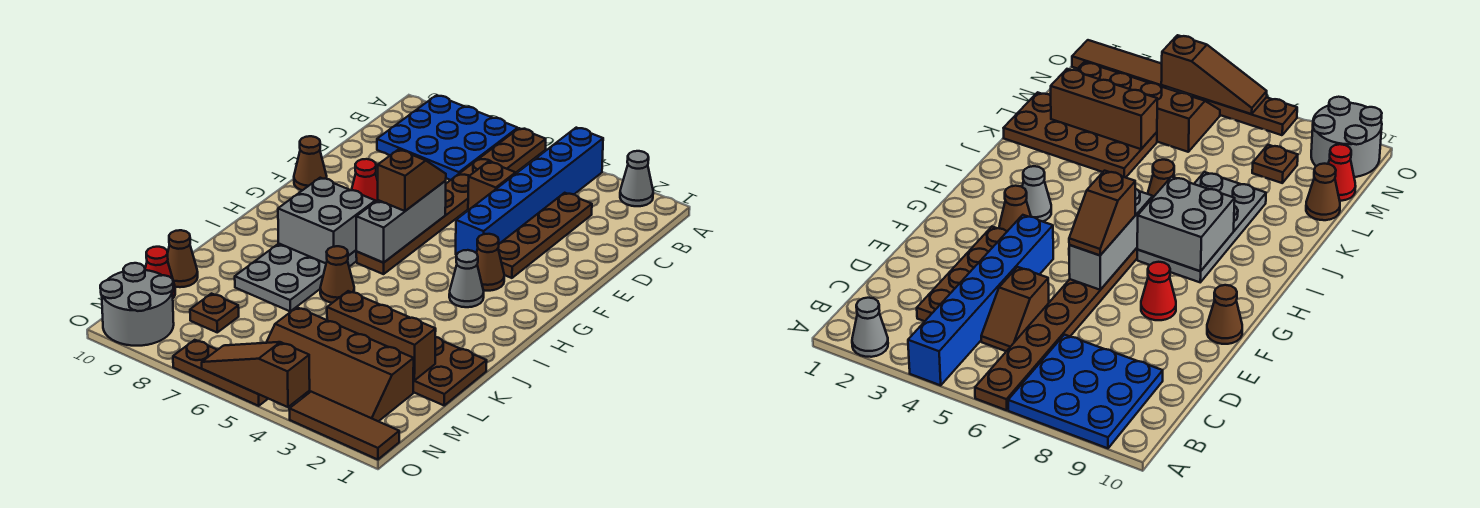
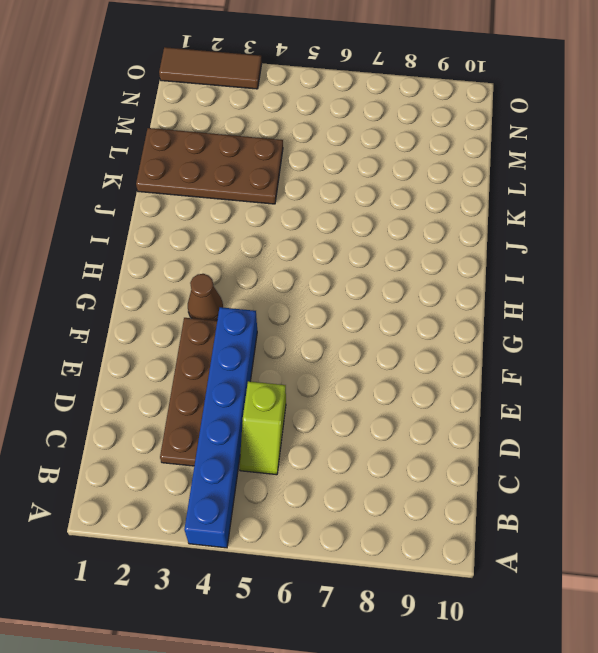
lime 1x2 slope [239,381,286,475] -> brown 1x2 slope [468,162,516,210]
none -> grey 1x1 cone [620,151,653,206]
none -> brown 1x8 plate [356,128,546,274]
none -> blue 3x3 plate [377,95,518,180]

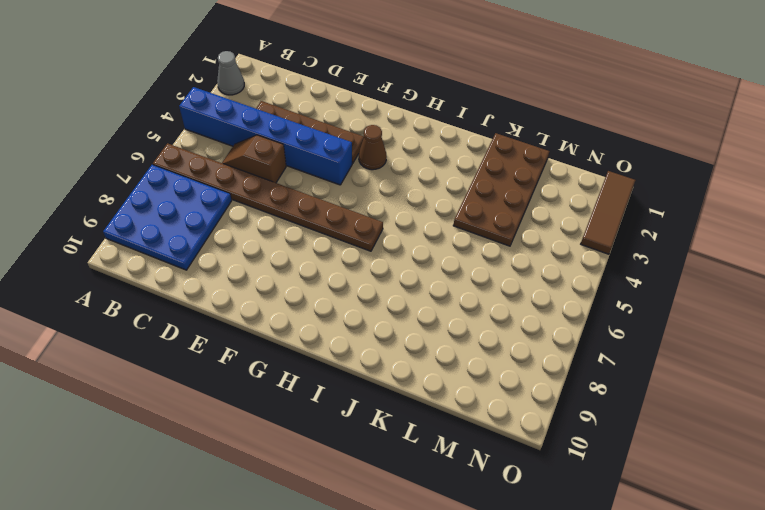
none -> red 1x1 cone [352,159,378,202]
none -> brown 1x1 cone [294,136,327,190]
none -> grey 1x1 cone [449,250,484,307]

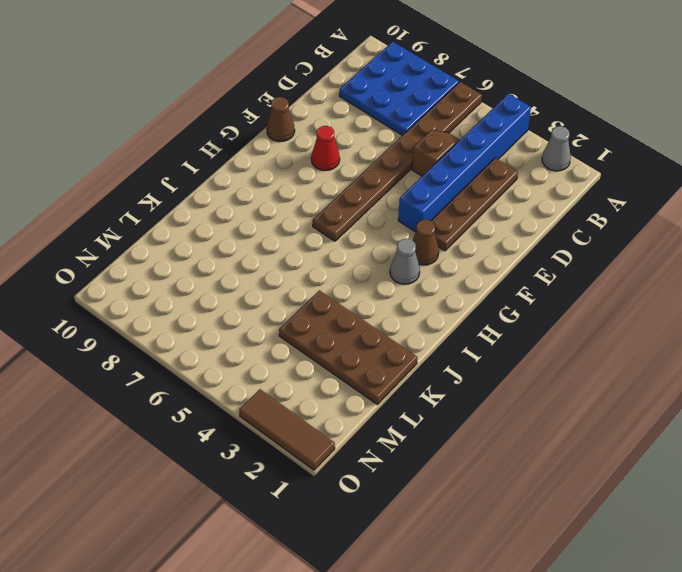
none -> grey 2x4 plate [235,244,357,311]
none -> brown 1x1 cone [320,246,354,303]
none -> brown 1x1 cone [167,230,198,287]

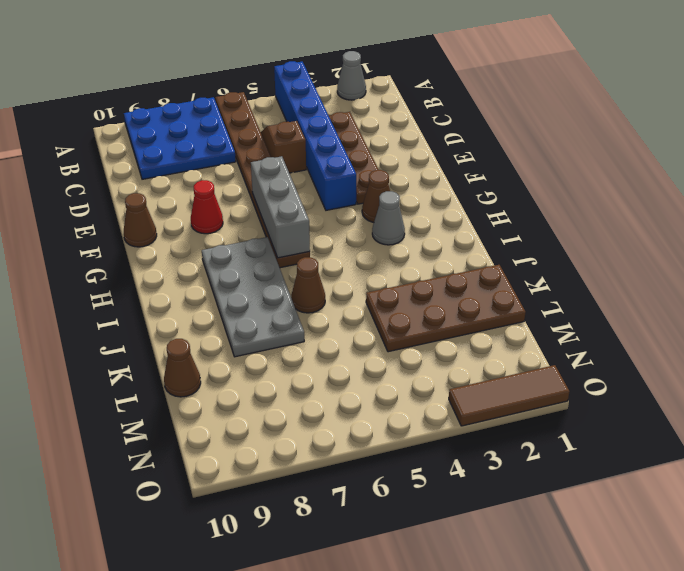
none -> brown 2x4 slope [266,307,414,421]
none -> brown 1x1 plate [190,294,239,332]
none -> red 1x1 cone [145,247,175,298]

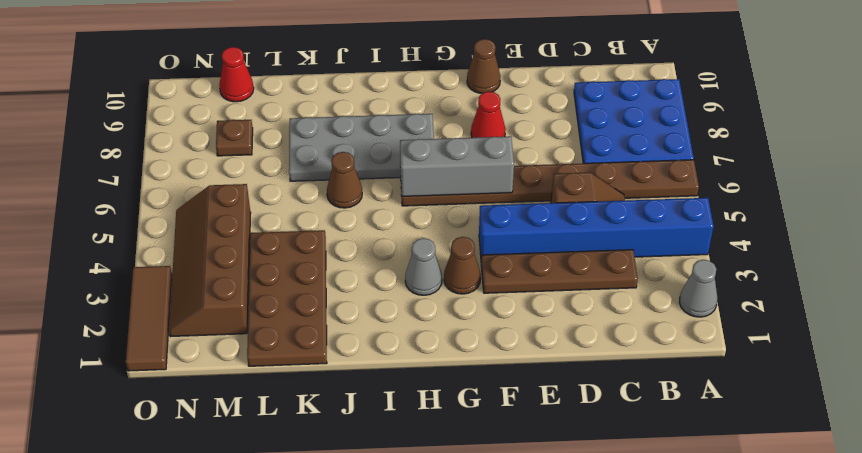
none -> brown 1x1 cone [167,230,198,287]
none -> grey 2x2 round brick [100,263,174,346]
none -> brown 1x3 plate [173,340,268,406]

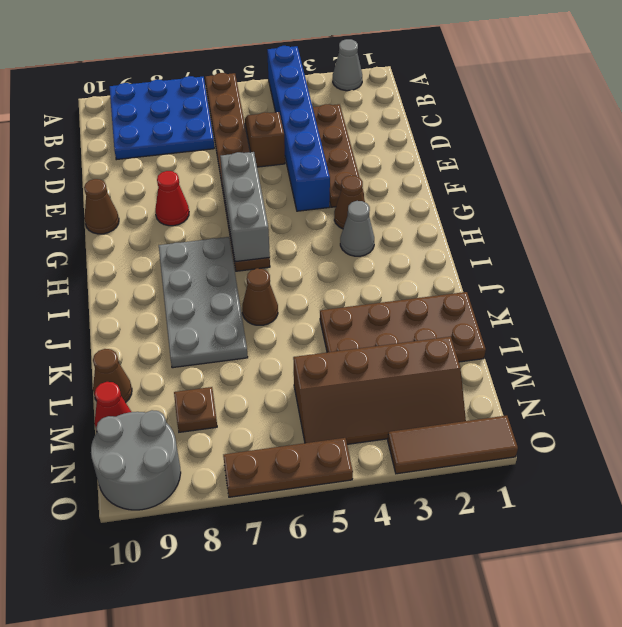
none -> grey 2x2 brick [278,178,375,263]
none -> brown 1x3 brick [327,291,436,380]
none -> brown 1x3 slope [202,342,310,407]

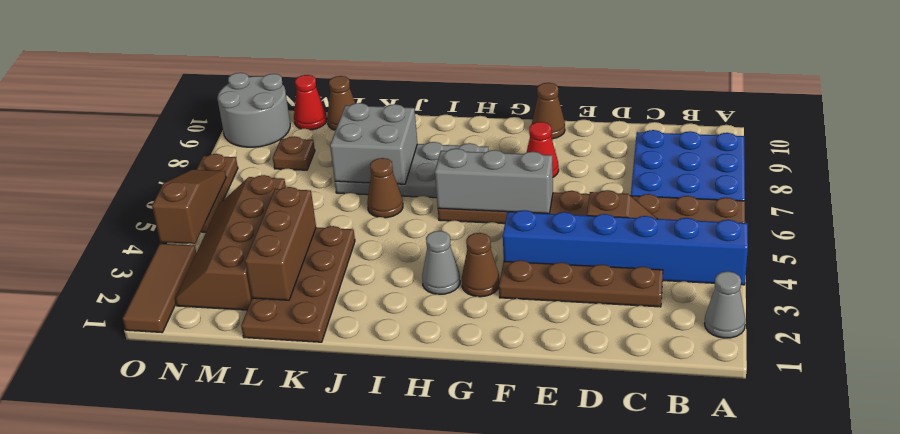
grey 2x2 brick [330,103,417,184] -> grey 2x2 brick moved to [278,178,375,263]
none -> brown 1x2 slope [378,149,446,211]

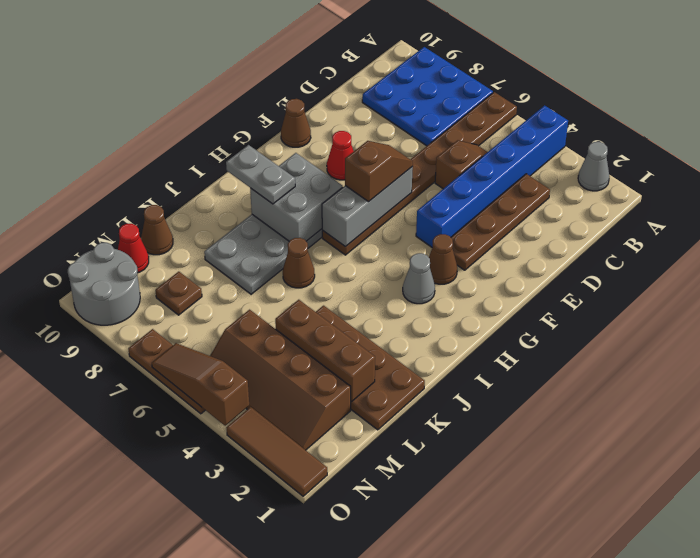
grey 1x2 plate [226,145,295,204] -> none

